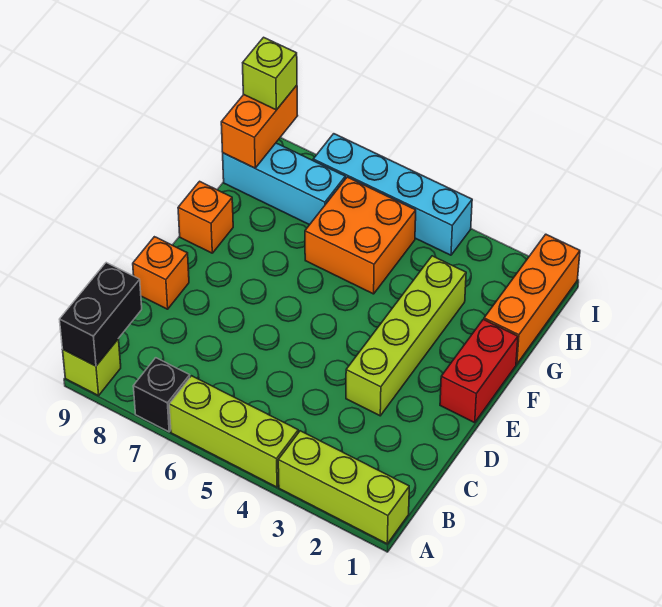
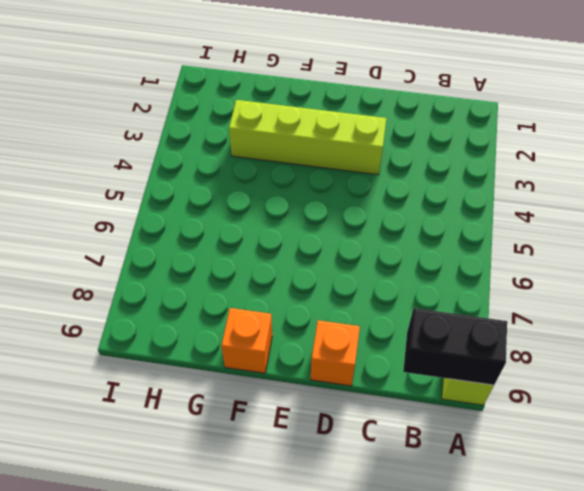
none -> lime 1x3 brick [278,431,409,544]
none -> lime 1x3 brick [169,376,298,487]
none -> black 1x1 brick [133,358,190,432]

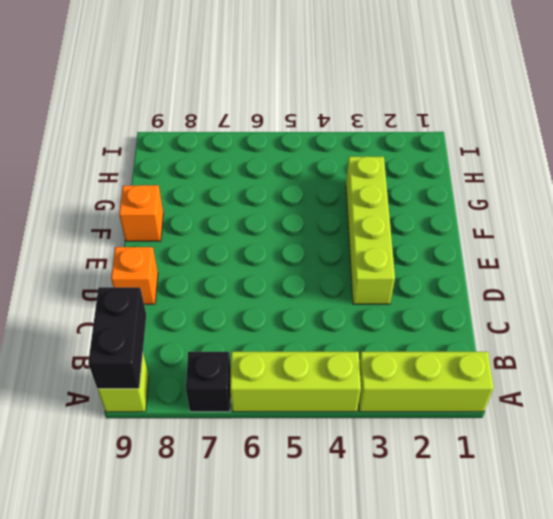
none -> red 1x2 brick [440,319,518,423]
none -> orange 1x3 brick [484,234,580,364]
none -> orange 2x2 brick [305,177,416,294]

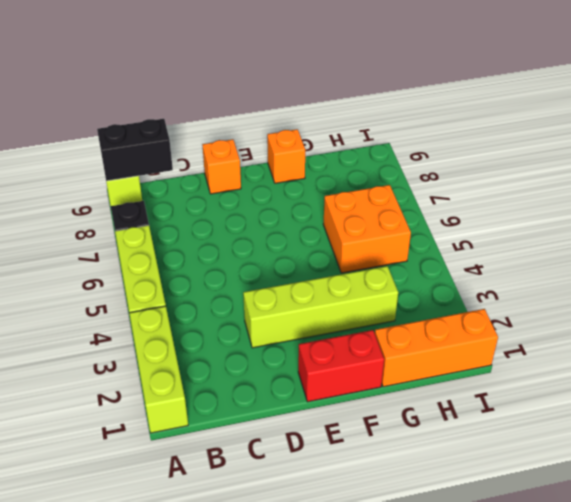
none -> cyan 1x3 brick [223,143,345,225]
none -> cyan 1x4 brick [313,134,472,255]
none -> orange 1x2 brick [221,85,298,168]

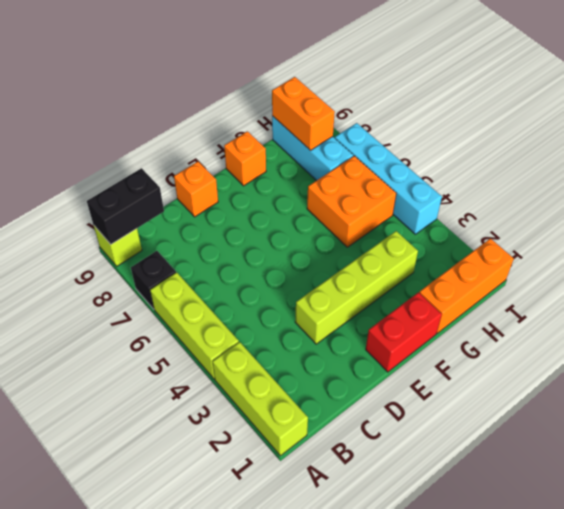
orange 1x2 brick [272,77,335,151] -> orange 1x2 brick turned to [221,85,298,168]
none -> lime 1x1 brick [243,37,297,110]

